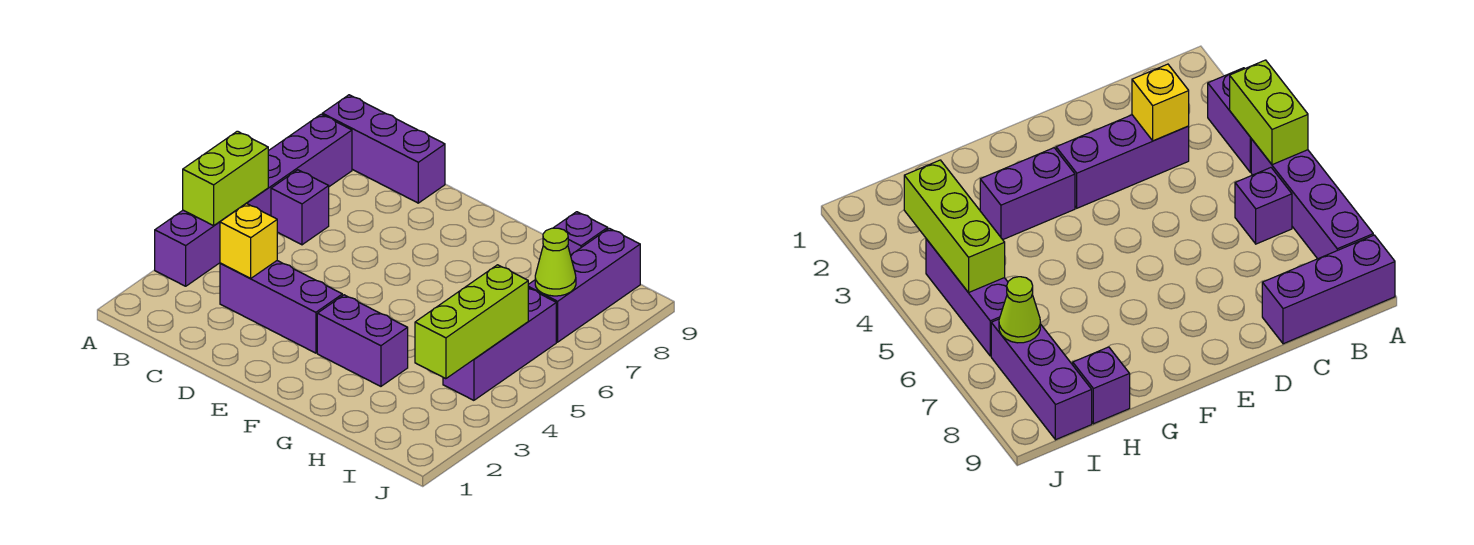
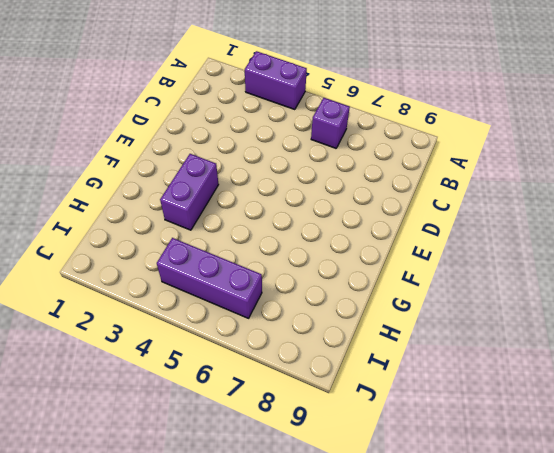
none -> purple 1x4 brick [240,114,352,216]
none -> purple 1x3 brick [322,95,445,203]
none -> purple 1x3 brick [220,261,342,353]

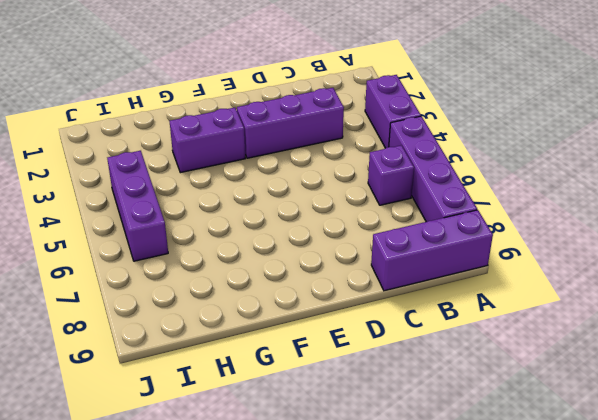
none -> purple 1x1 brick [554,212,608,255]
none -> purple 1x3 brick [528,228,640,342]
none -> lime 1x2 brick [183,131,268,226]

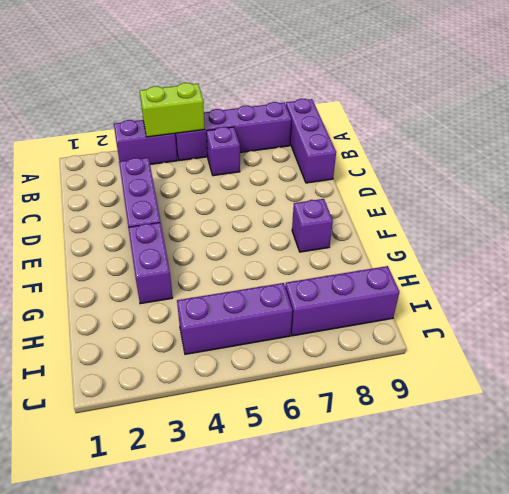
purple 1x1 brick [292,199,333,252] -> purple 1x1 brick moved to [554,212,608,255]
none -> yellow 1x1 brick [220,203,277,279]
none -> lime 1x3 brick [415,265,528,379]
none -> lime 1x1 cone [535,228,576,296]

